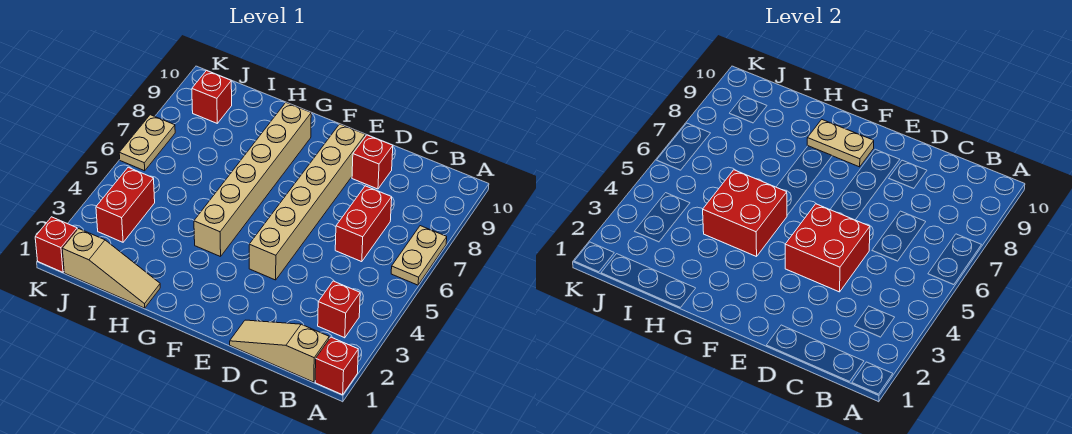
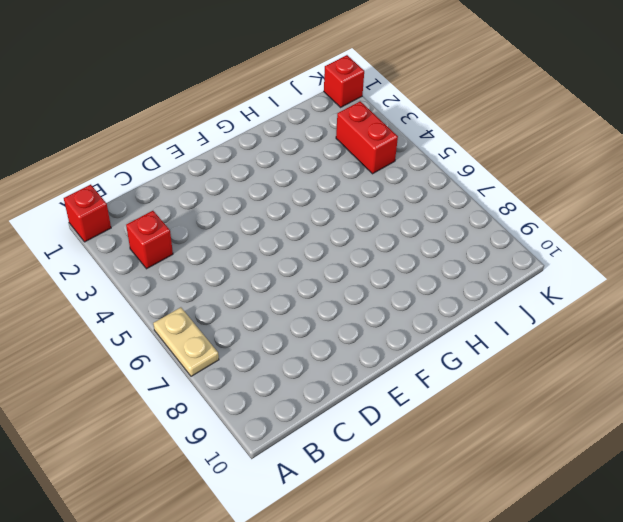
none -> tan 1x3 slope [230,320,329,382]
none -> red 1x2 brick [335,186,392,262]
none -> red 1x1 brick [352,135,393,189]

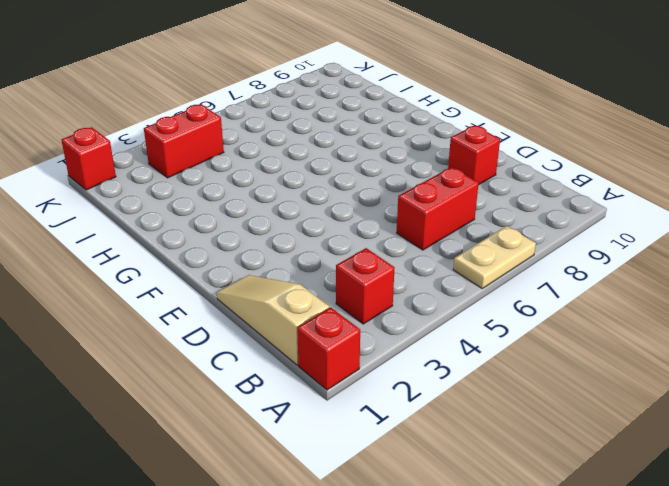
none -> tan 1x6 brick [249,124,365,280]
none -> tan 1x6 brick [194,102,311,257]
none -> tan 1x3 slope [62,229,160,308]

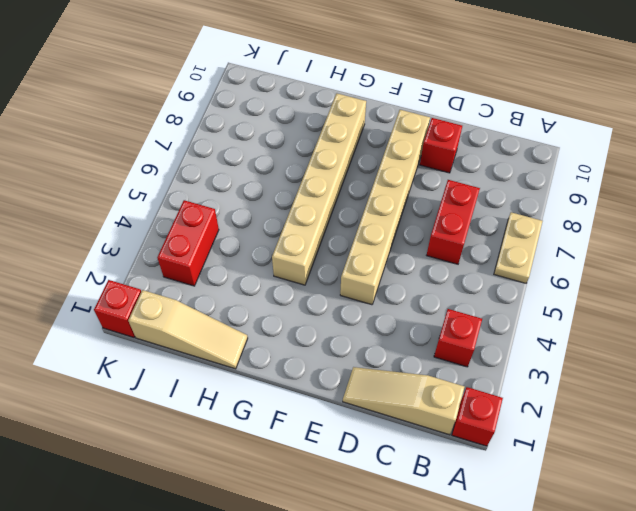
none -> red 1x1 brick [192,71,232,123]
none -> tan 1x2 plate [119,115,175,171]
none -> red 2x2 brick [785,204,870,292]

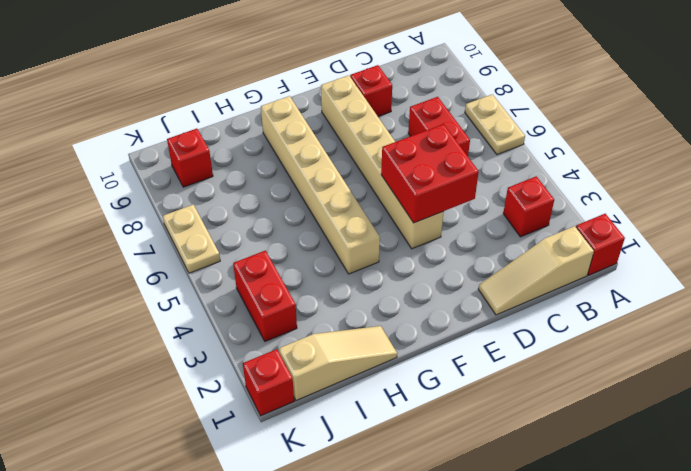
none -> tan 1x2 plate [807,120,874,167]
none -> red 2x2 brick [703,170,787,257]

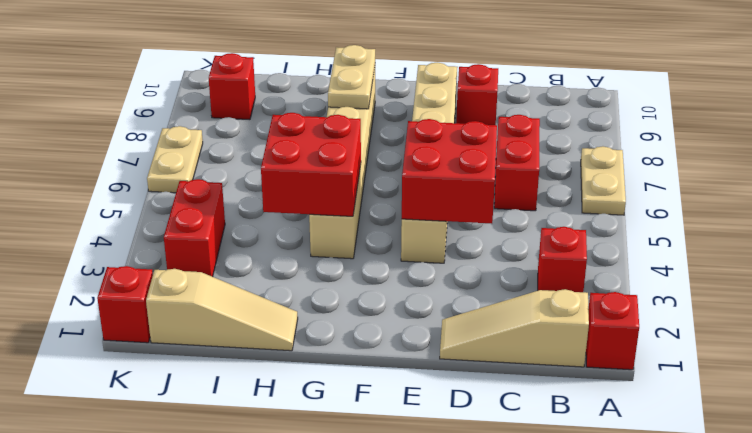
tan 1x2 plate [328,45,375,109] -> tan 1x2 plate turned to [807,120,874,167]

